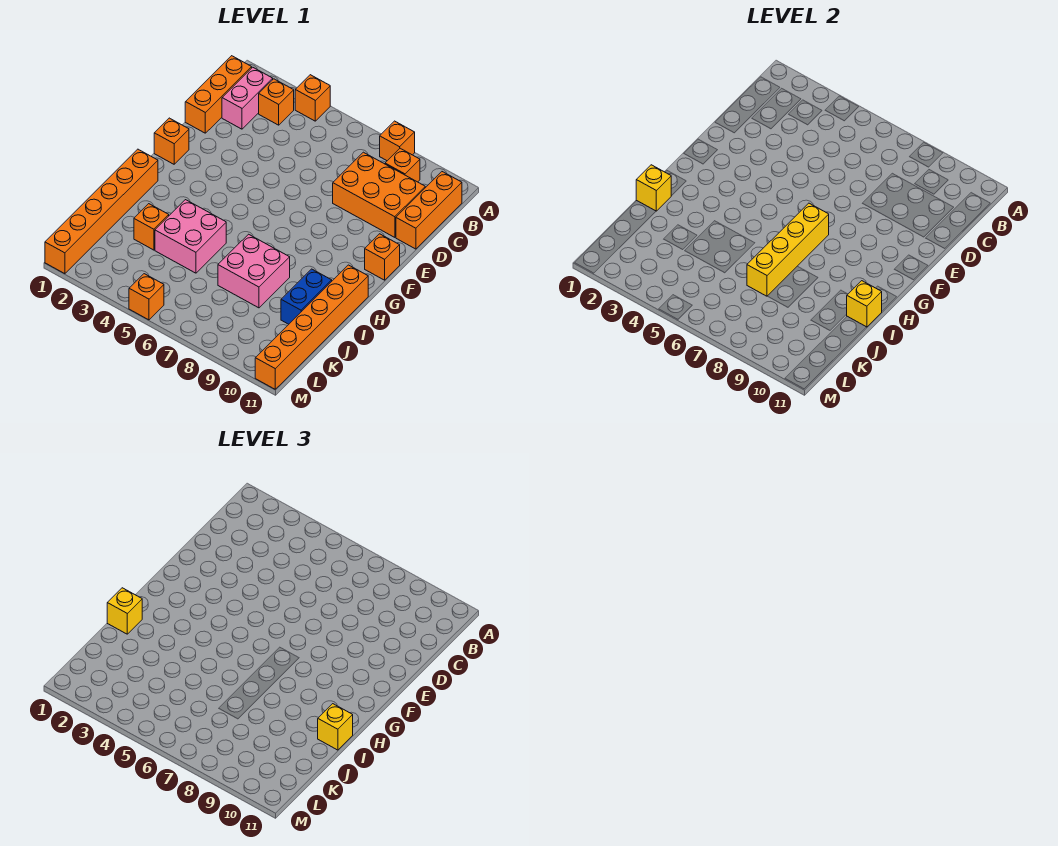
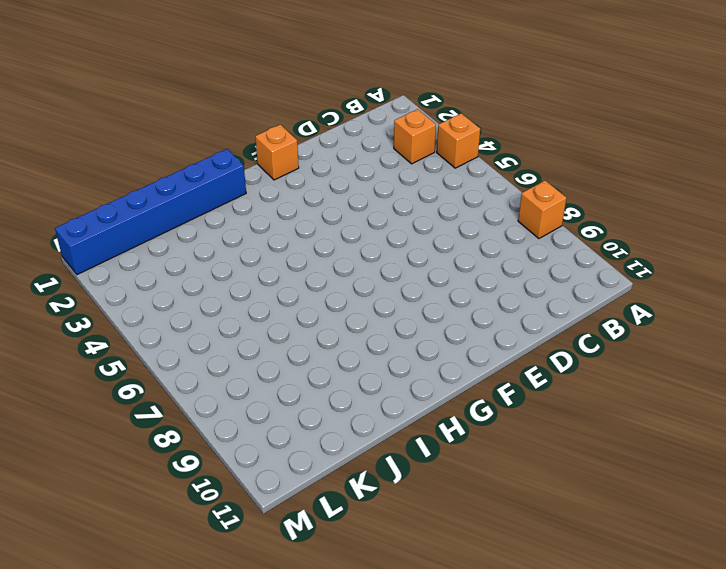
blue 1x6 brick [55,149,246,275] -> orange 1x6 brick [45,149,158,274]
none -> orange 1x3 brick [185,56,252,133]
none -> pink 1x2 brick [222,67,273,129]
none -> orange 1x1 brick [385,148,420,182]

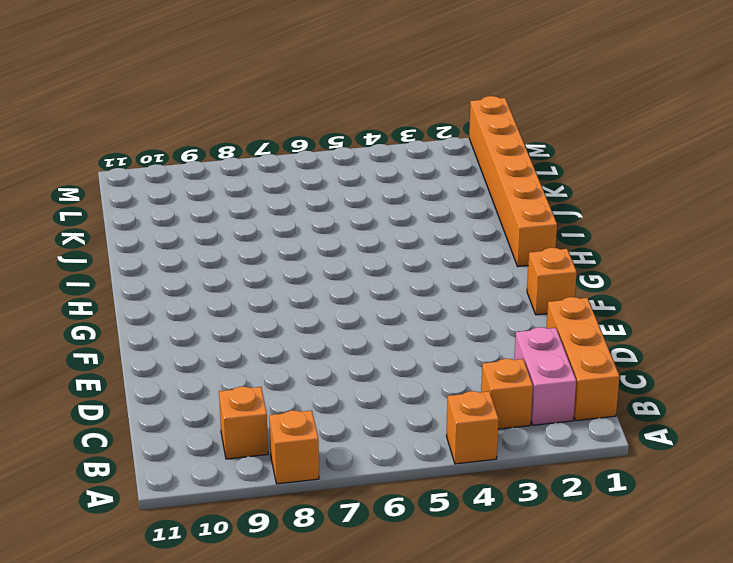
none -> orange 1x3 brick [396,172,462,249]
none -> orange 2x3 brick [333,152,425,237]
none -> orange 1x1 brick [365,234,400,280]

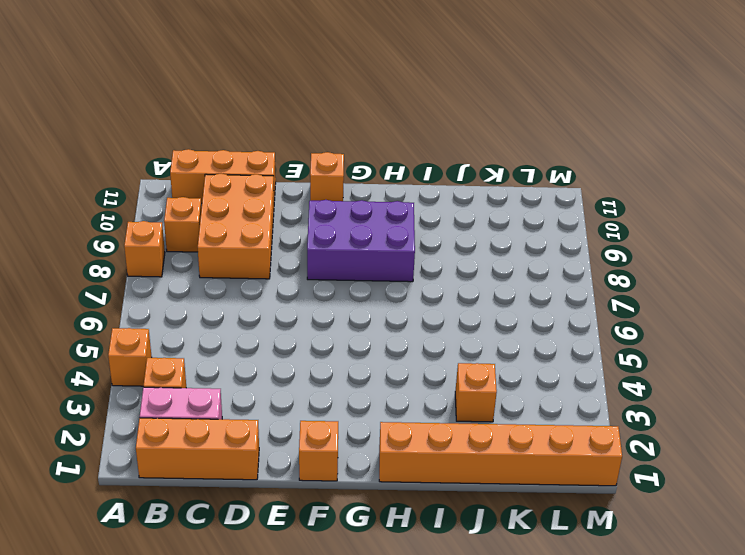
purple 2x3 brick [307,200,415,282] -> none
none -> orange 1x6 brick [255,265,368,389]
none -> pink 2x2 brick [155,200,226,273]
none -> pink 2x2 brick [218,234,290,308]

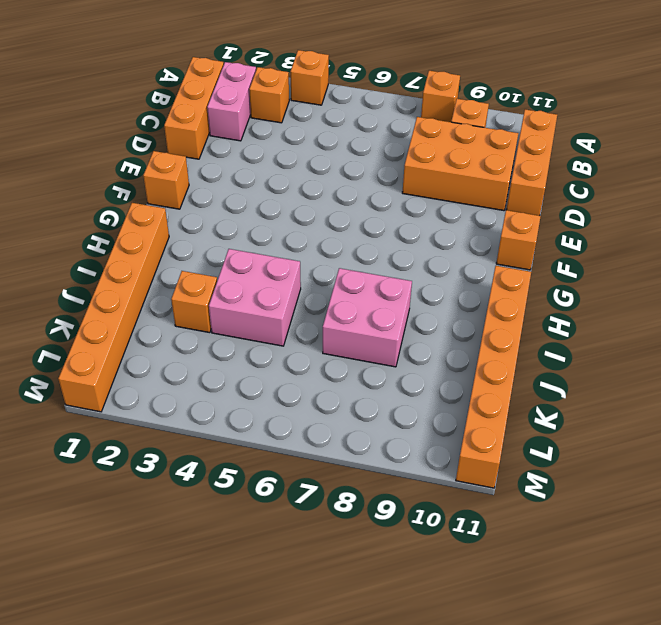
none -> blue 1x2 brick [281,269,332,324]
none -> orange 1x1 brick [129,274,164,320]
none -> yellow 1x4 brick [747,203,829,296]

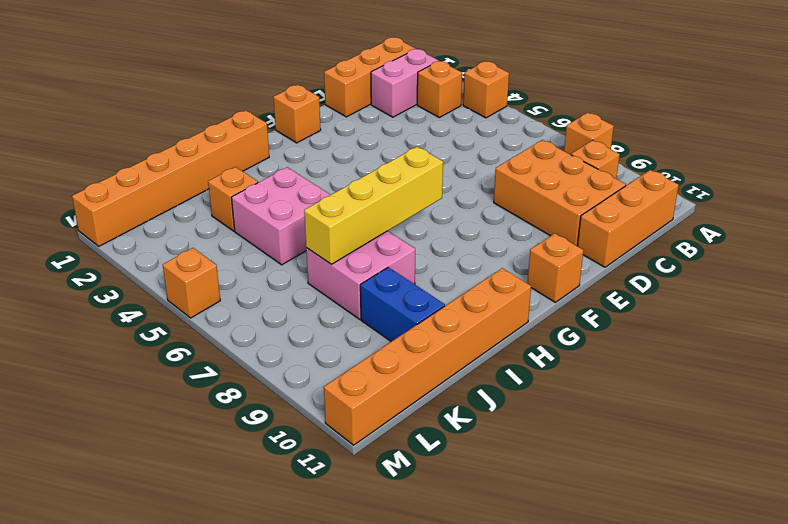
blue 1x2 brick [360,267,445,342] -> blue 1x2 brick turned to [281,269,332,324]
none -> yellow 1x1 brick [636,165,671,211]
none -> yellow 1x1 brick [847,281,882,327]
none -> yellow 1x1 brick [107,588,142,634]

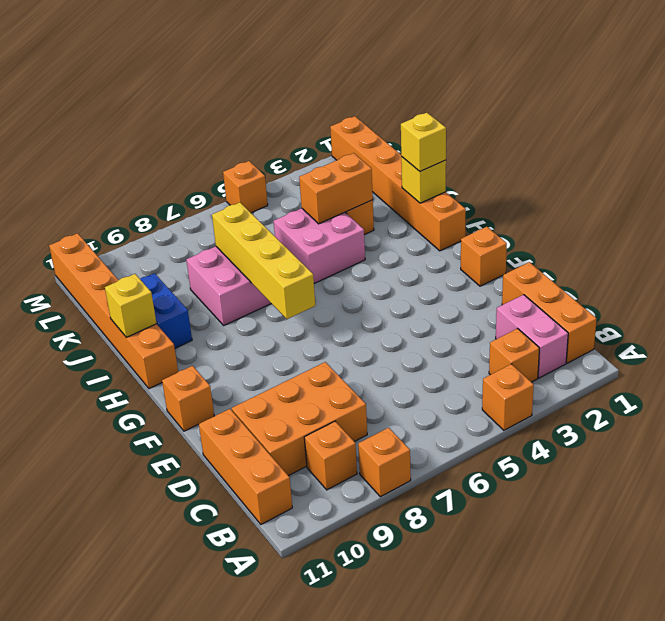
orange 1x2 brick [299,153,373,224] -> none
none -> yellow 1x1 brick [318,704,353,750]

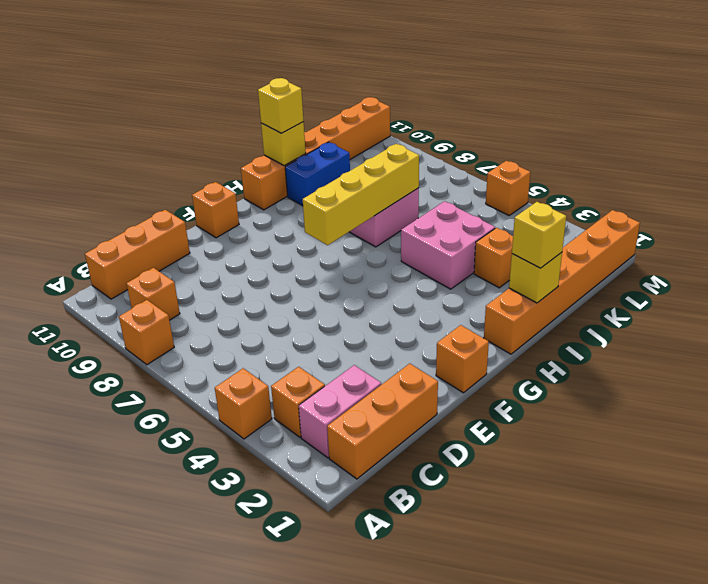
none -> orange 2x3 brick [333,152,425,237]

